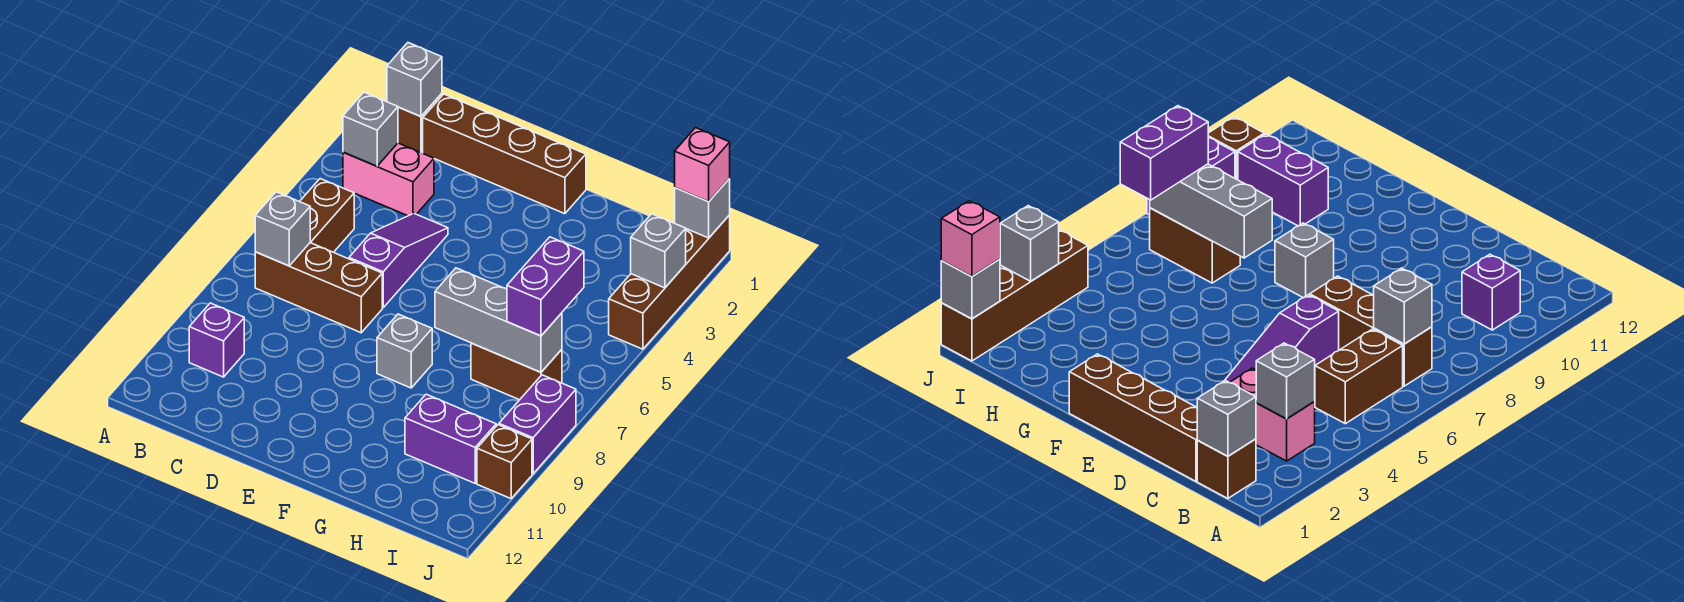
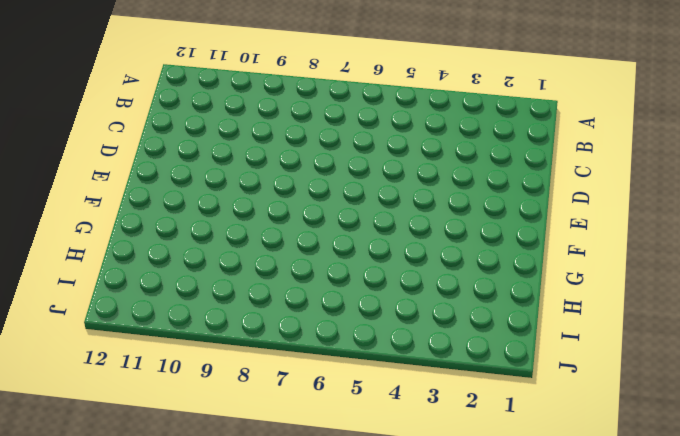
none -> brown 1x1 brick [398,93,442,153]
none -> pink 1x2 brick [343,143,434,216]
none -> brown 1x2 brick [300,179,354,252]

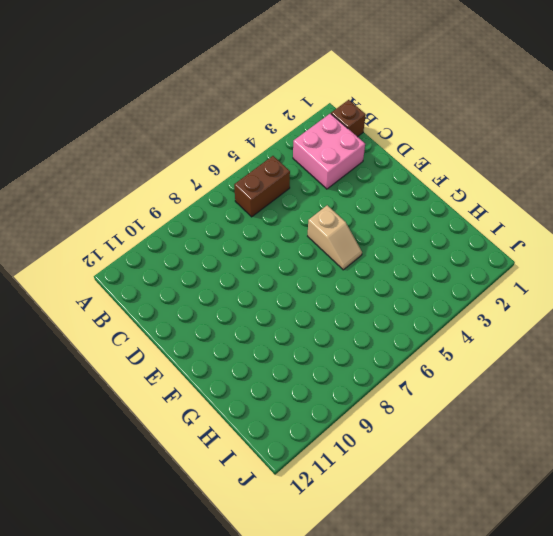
pink 2x2 brick [293,113,365,189] -> pink 1x2 brick [343,143,434,216]
tan 1x2 slope [308,205,362,270] -> none
none -> brown 1x3 brick [255,243,382,333]
none -> purple 1x1 brick [189,303,244,377]
none -> brown 1x4 brick [423,94,586,214]

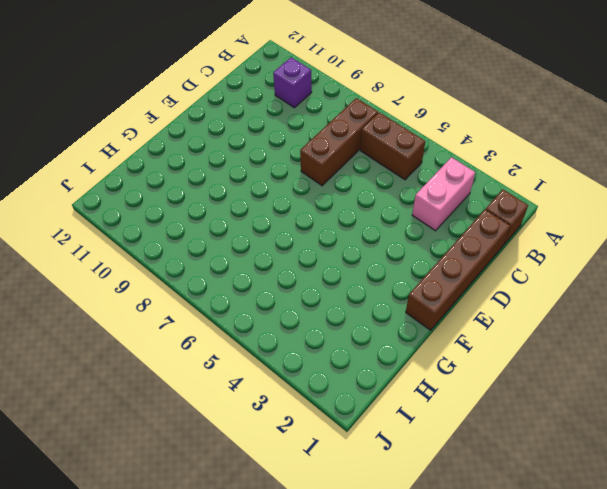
none -> purple 1x3 slope [349,213,448,308]
none -> grey 1x1 brick [377,314,432,388]
none -> brown 1x2 brick [471,343,562,400]

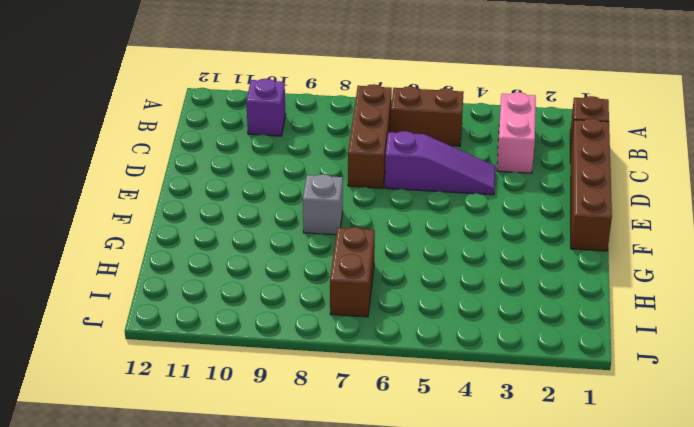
none -> purple 1x2 brick [405,394,496,483]
none -> brown 1x4 brick [609,215,730,349]
none -> purple 1x2 brick [499,375,576,474]

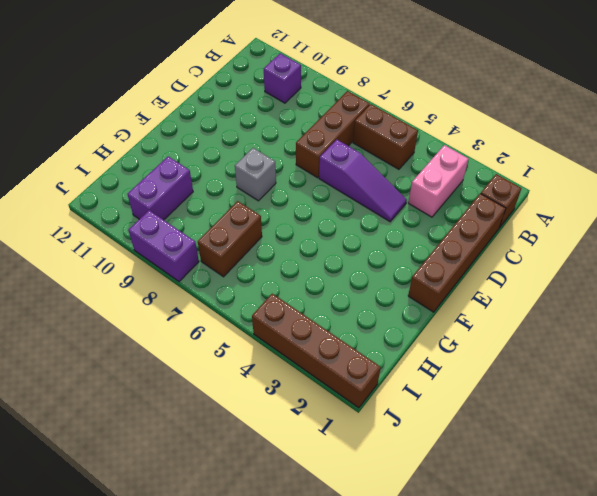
none -> brown 1x1 brick [477,425,532,499]
none -> grey 1x1 brick [387,43,442,116]
none -> grey 1x1 brick [343,92,398,166]

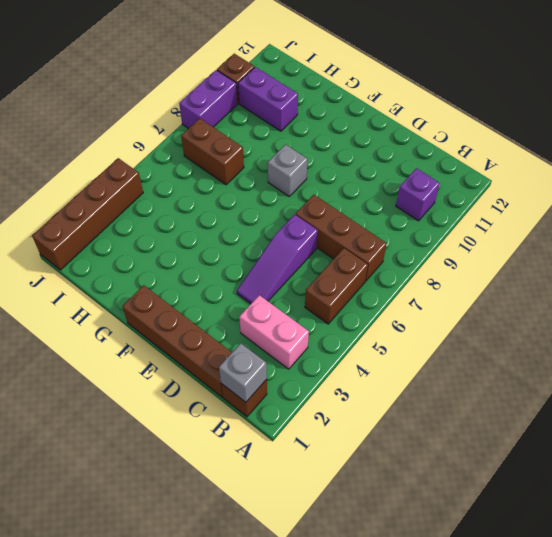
none -> grey 1x1 brick [343,92,398,166]
none -> grey 1x1 brick [255,192,310,266]
none -> grey 1x3 brick [435,268,562,372]

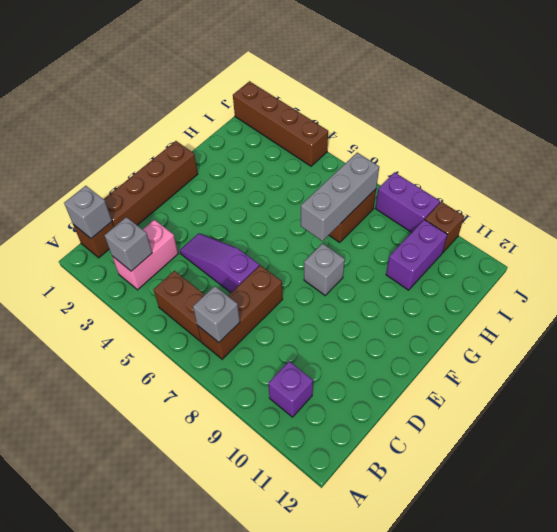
none -> grey 1x1 brick [675,179,730,238]
none -> grey 1x1 brick [631,214,686,288]
none -> purple 1x2 brick [507,237,584,336]

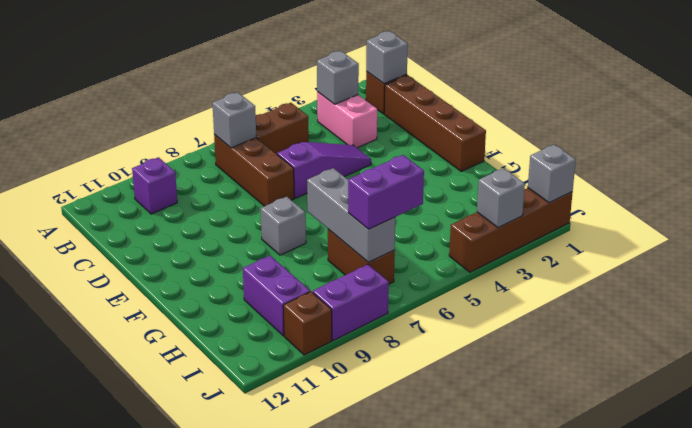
none -> pink 1x1 brick [675,128,730,201]

